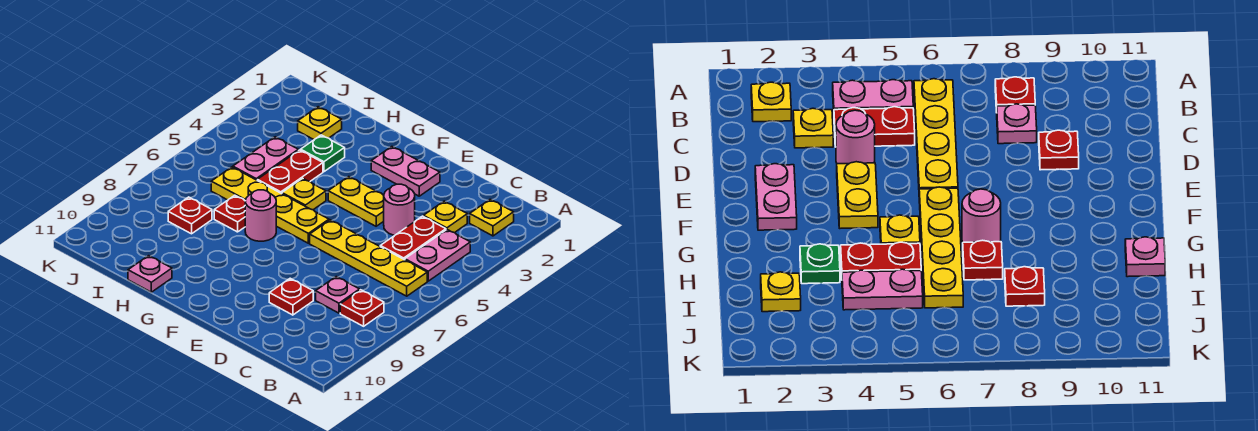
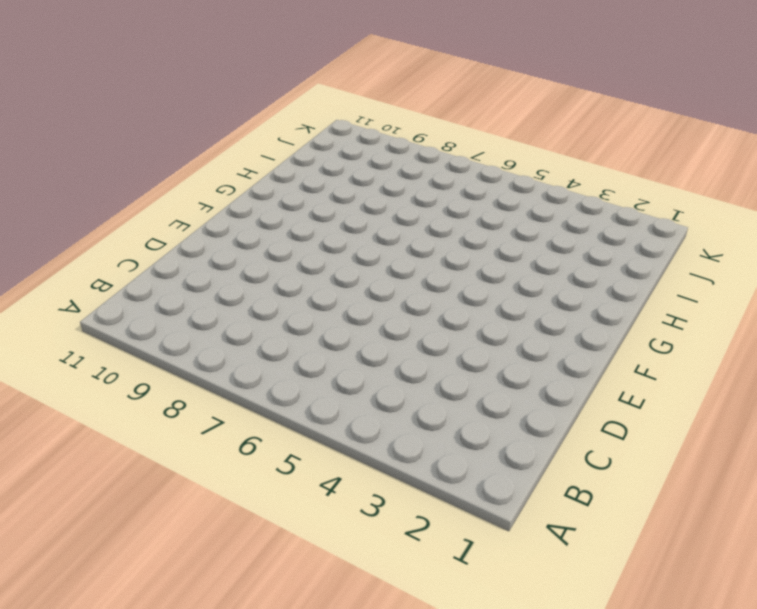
none -> yellow 1x1 plate [470,199,514,236]
none -> pink 1x2 plate [405,230,470,281]
none -> yellow 1x4 plate [310,220,427,296]

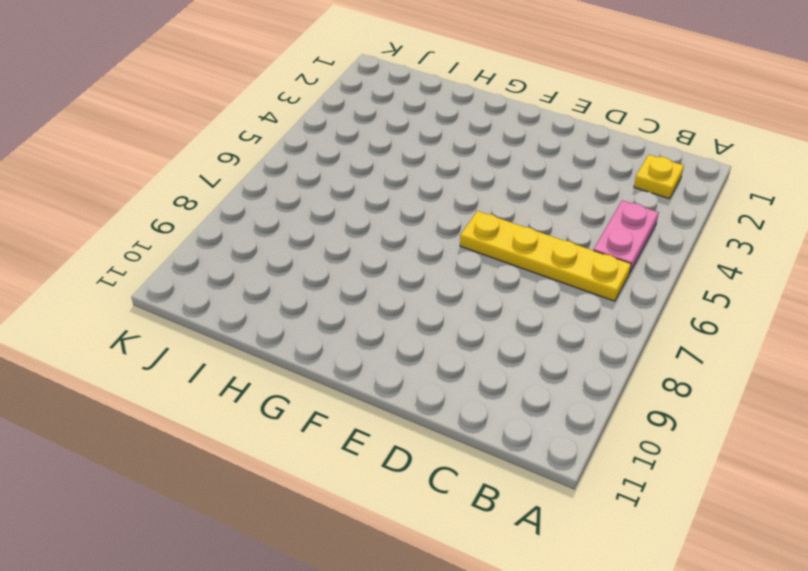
none -> red 1x1 plate [340,290,384,326]
none -> yellow 1x1 plate [424,201,467,233]
none -> red 1x2 plate [380,216,446,260]

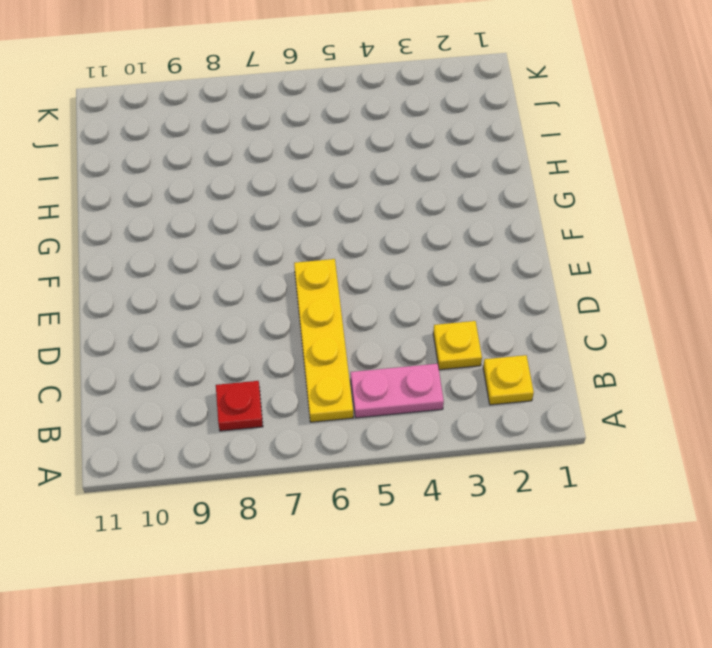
none -> red 1x2 plate [380,216,446,260]
none -> pink 1x1 plate [316,277,360,313]
none -> pink 1x1 round brick [384,184,415,235]

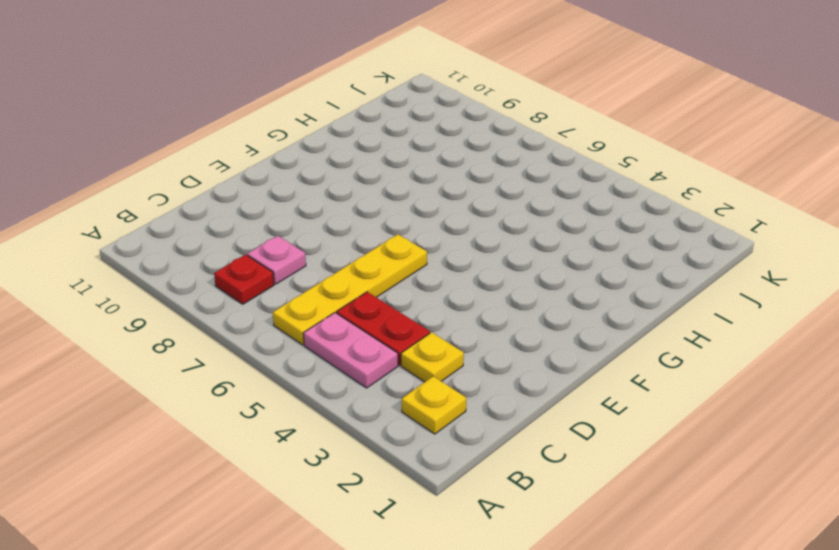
none -> pink 1x1 round brick [384,184,415,235]
none -> red 1x1 plate [269,278,313,315]
none -> pink 1x2 plate [371,147,440,196]

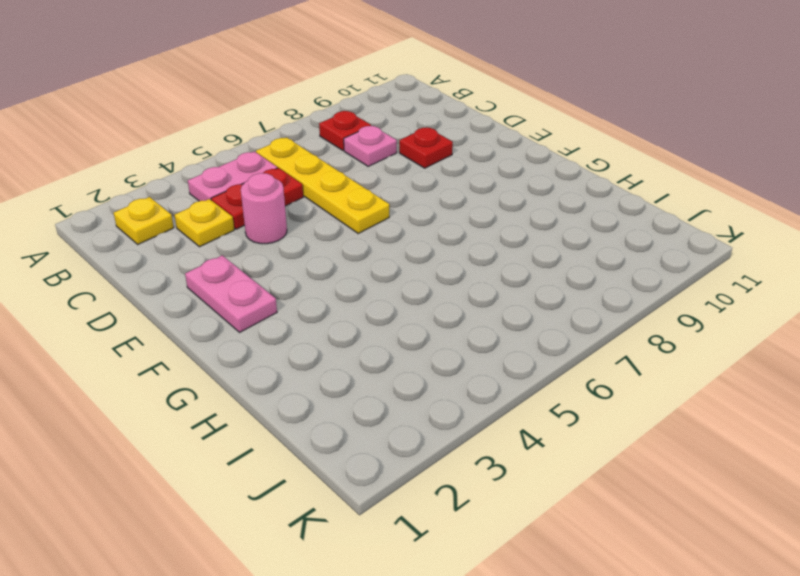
none -> yellow 1x2 plate [328,177,384,226]
none -> yellow 1x4 plate [211,167,329,243]
none -> yellow 1x1 plate [282,178,326,210]

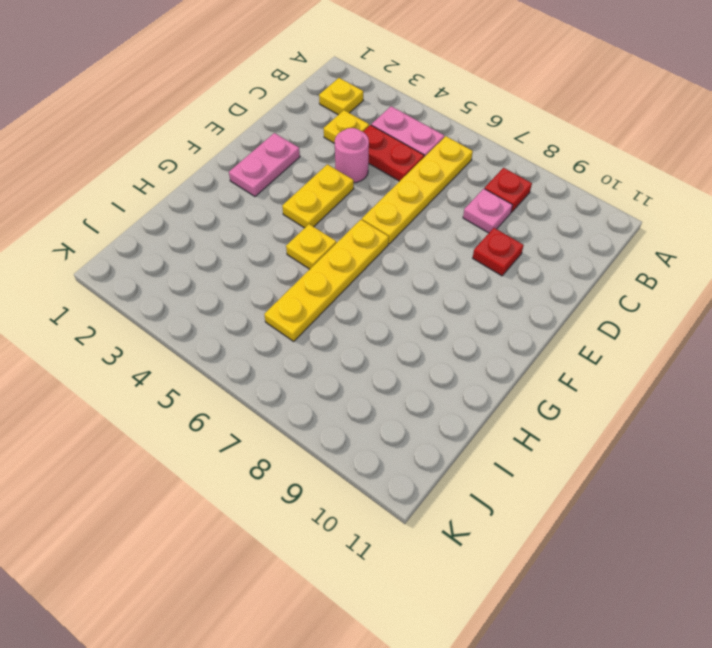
none -> pink 1x1 round brick [245,190,276,241]
none -> green 1x1 plate [301,135,345,172]
none -> red 1x2 plate [257,150,323,194]

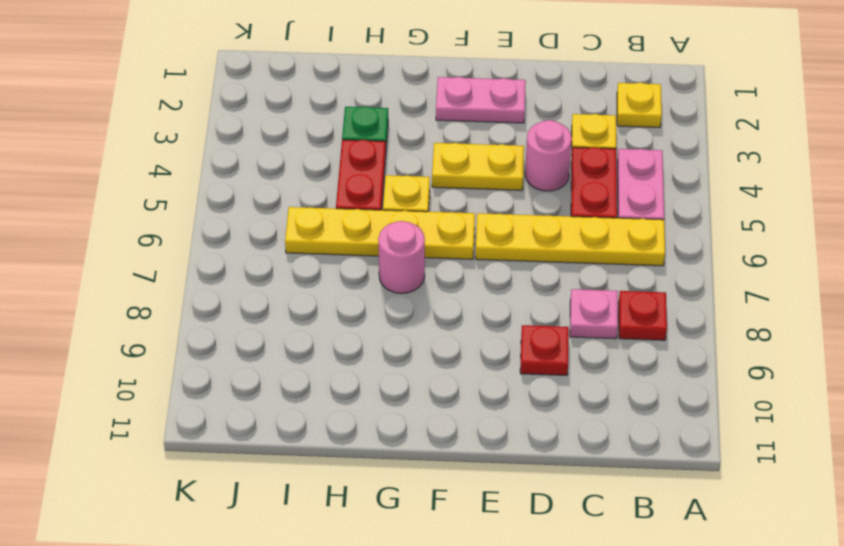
none -> red 1x1 plate [214,195,245,232]
none -> pink 1x1 plate [128,256,172,292]
none -> yellow 1x1 plate [298,107,342,140]

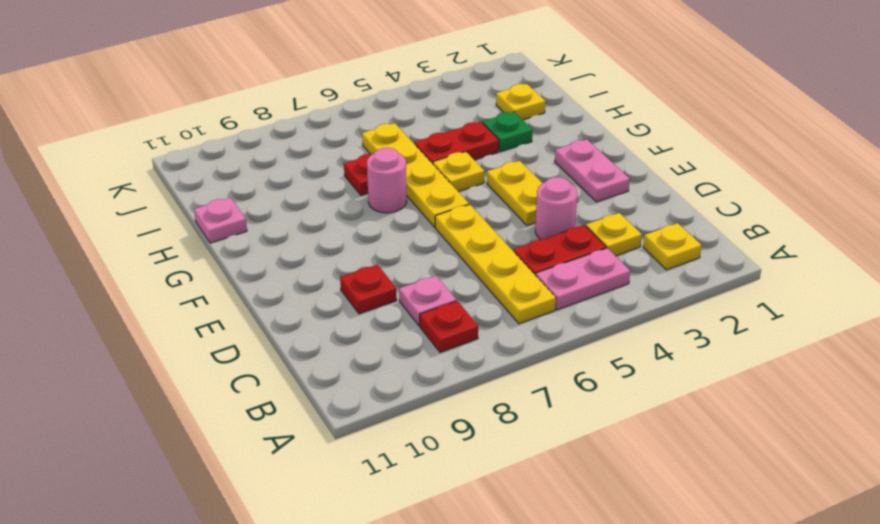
none -> pink 1x2 plate [233,137,298,180]
none -> red 1x1 plate [168,197,212,234]

